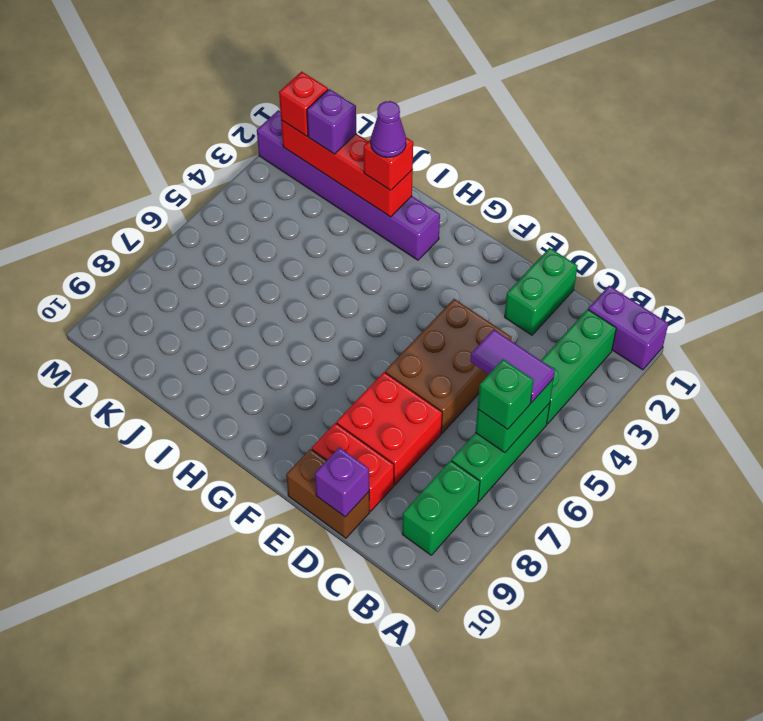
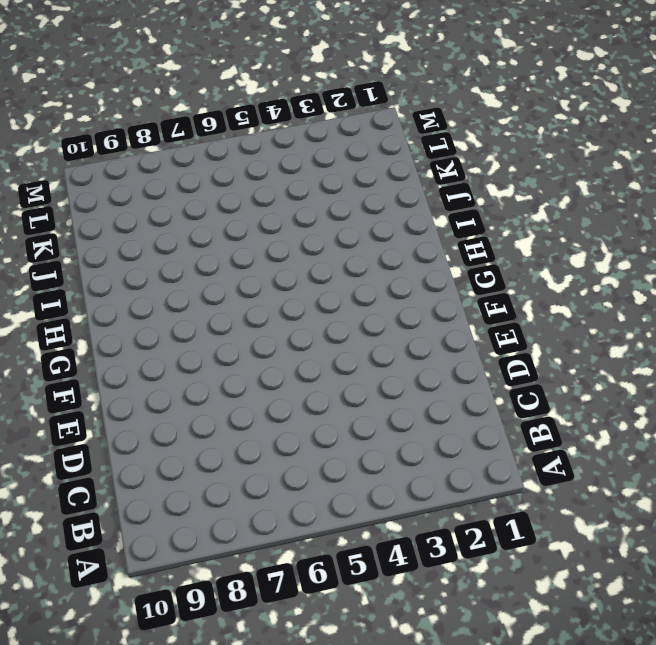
none -> purple 1x2 brick [588,286,668,370]
none -> green 1x3 brick [541,309,616,424]
none -> green 1x3 brick [452,403,550,501]

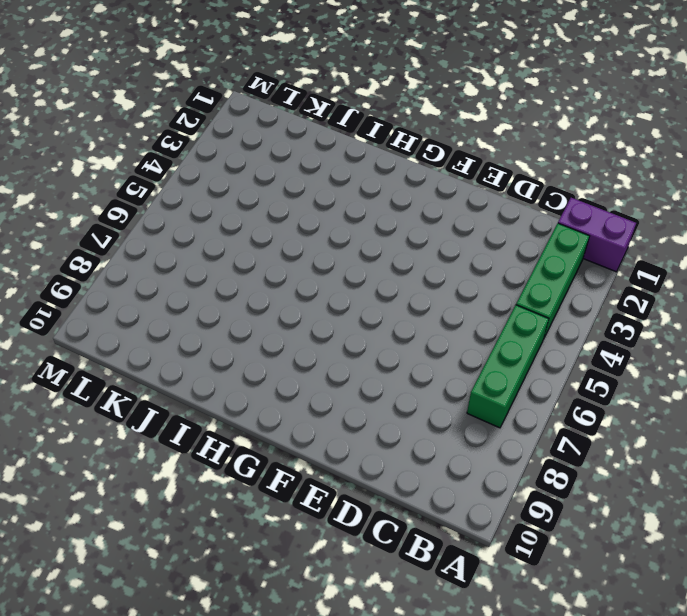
none -> green 1x2 brick [402,461,480,555]
none -> green 1x2 brick [504,248,578,335]
none -> brown 2x3 brick [385,299,512,433]

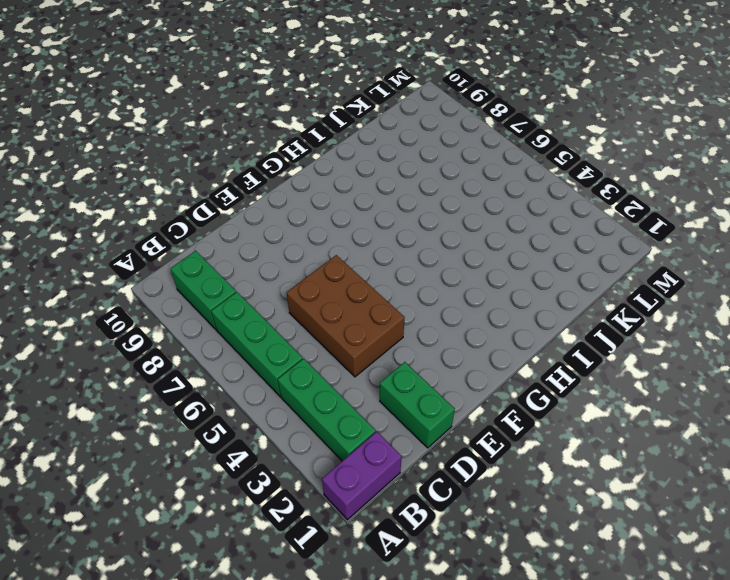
none -> red 2x2 brick [337,372,442,485]
none -> red 1x2 brick [312,423,394,511]
none -> brown 1x2 brick [286,449,370,538]

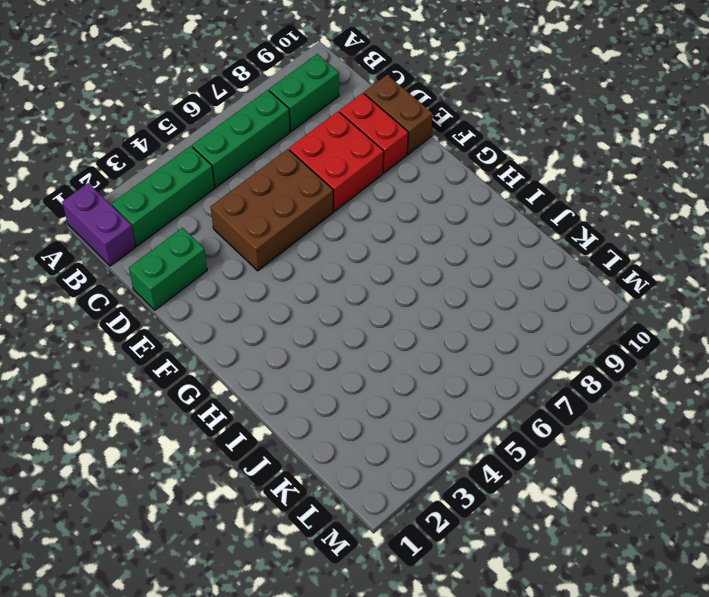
none -> purple 1x6 brick [257,110,440,260]
none -> green 1x2 brick [475,379,554,453]
none -> purple 1x1 brick [315,447,369,517]

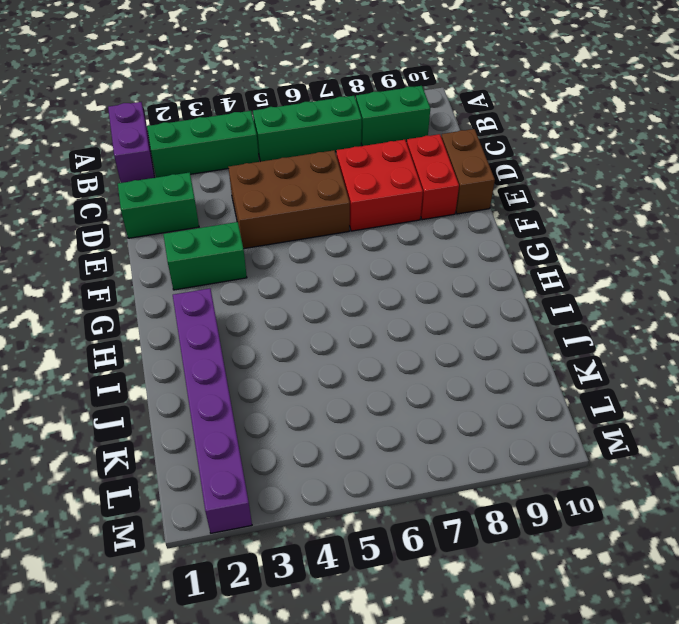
green 1x2 brick [163,222,247,290] -> green 1x2 brick moved to [475,379,554,453]
none -> purple 1x1 brick [315,447,369,517]
none -> red 1x4 brick [281,120,413,217]
none -> purple 1x2 tile [470,329,555,403]

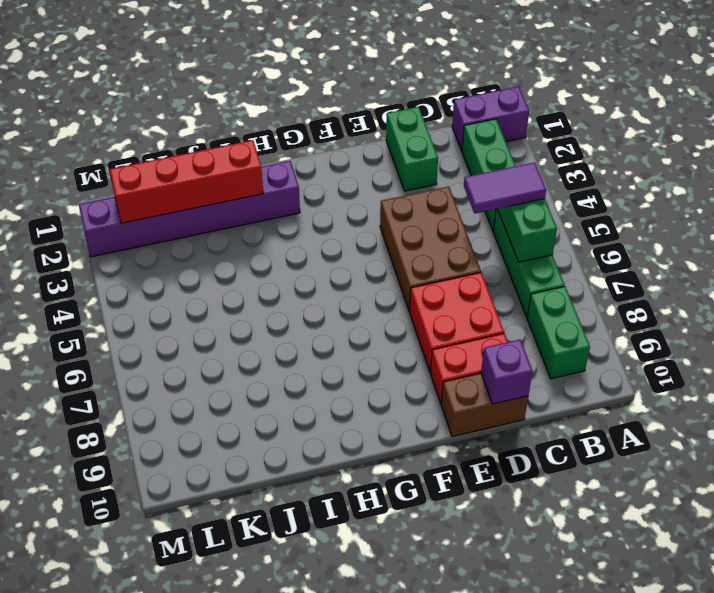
none -> green 1x1 brick [478,359,534,429]
none -> red 1x1 brick [364,138,413,191]
none -> purple 1x1 brick [307,89,356,154]

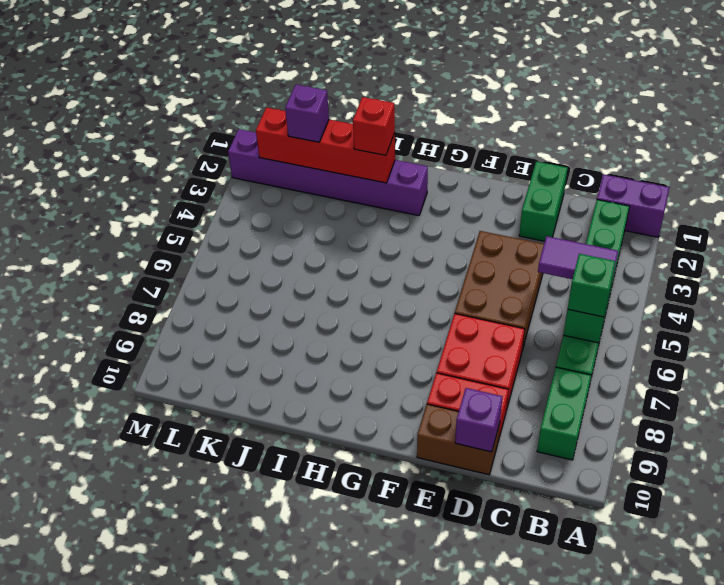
none -> red 1x1 brick [279,72,328,136]
none -> purple 1x1 cone [371,101,406,157]

